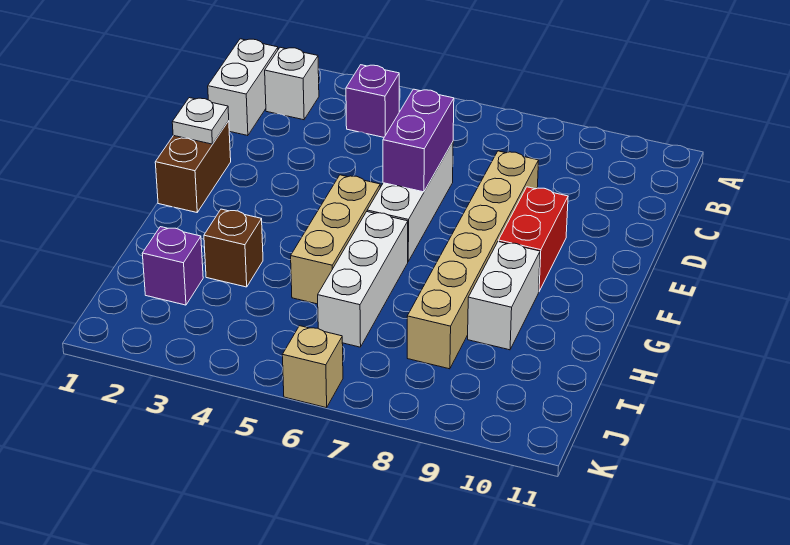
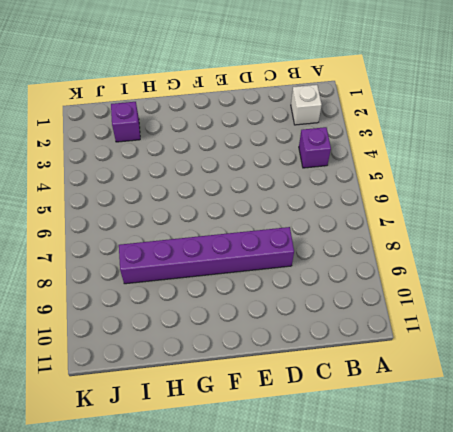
purple 1x6 brick [119,227,294,284] -> tan 1x6 brick [407,151,539,369]
none -> white 1x2 brick [208,39,278,136]
none -> white 1x3 brick [367,142,453,261]
none -> brown 1x2 brick [155,121,231,212]

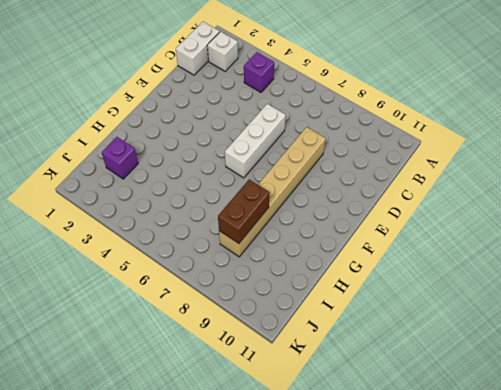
brown 1x2 brick [218,179,270,244] -> brown 1x2 brick moved to [155,121,231,212]
none -> red 1x2 brick [499,187,568,291]
none -> tan 1x3 brick [291,175,380,304]
none -> white 1x3 brick [318,212,408,347]

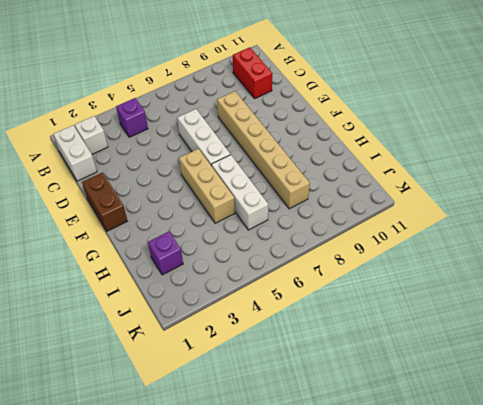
red 1x2 brick [233,47,272,98] -> red 1x2 brick moved to [499,187,568,291]
none -> white 1x2 brick [468,242,540,350]
none -> brown 1x1 brick [204,209,263,287]
none -> tan 1x1 brick [282,326,343,408]

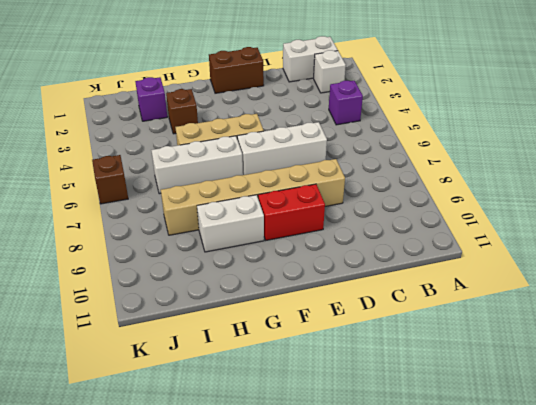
brown 1x1 brick [92,155,128,204] -> tan 1x1 brick [282,326,343,408]
none -> purple 1x2 brick [383,89,454,192]
none -> white 1x1 plate [172,98,229,144]

